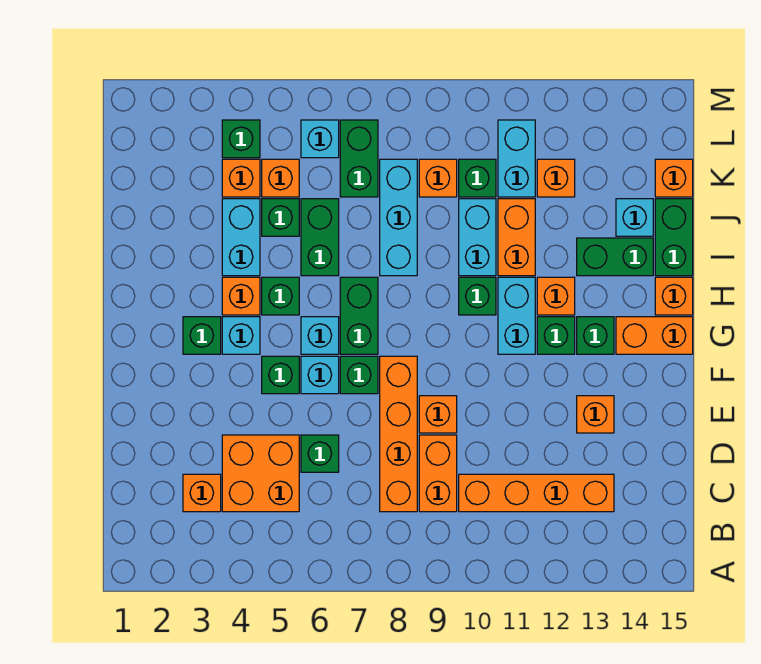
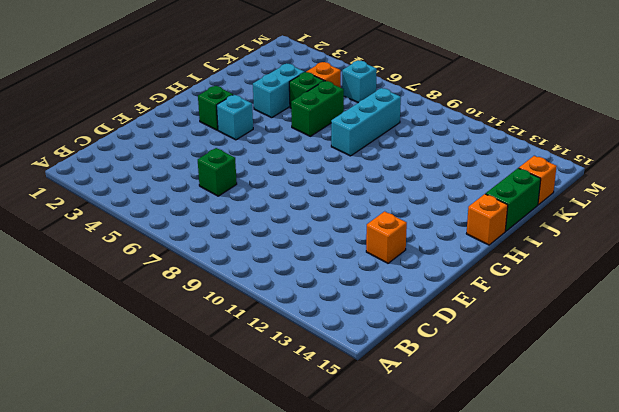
none -> orange 1x1 brick [183,474,221,512]
none -> orange 2x2 brick [222,435,299,512]
none -> orange 1x4 brick [380,356,417,512]
none -> orange 1x2 brick [419,435,457,512]

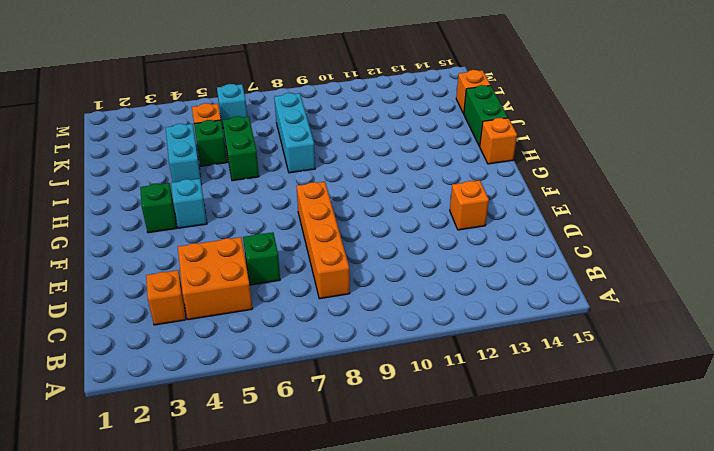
none -> orange 1x2 brick [419,435,457,512]
none -> orange 1x4 brick [459,474,614,512]
none -> orange 1x1 brick [419,396,457,433]
none -> green 1x1 brick [262,356,299,394]

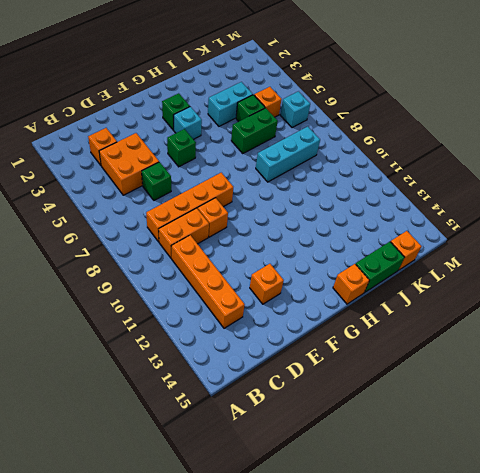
none -> cyan 1x1 brick [301,356,339,394]
none -> green 1x1 brick [340,356,378,394]
none -> cyan 1x1 brick [301,317,339,354]
none -> green 1x2 brick [340,277,378,354]

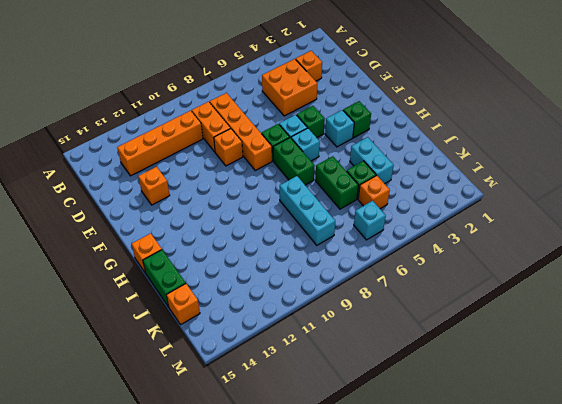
none -> green 1x1 brick [301,435,339,472]
none -> cyan 1x2 brick [498,277,535,354]
none -> green 1x1 brick [537,317,575,354]
none -> green 1x1 brick [577,317,614,354]

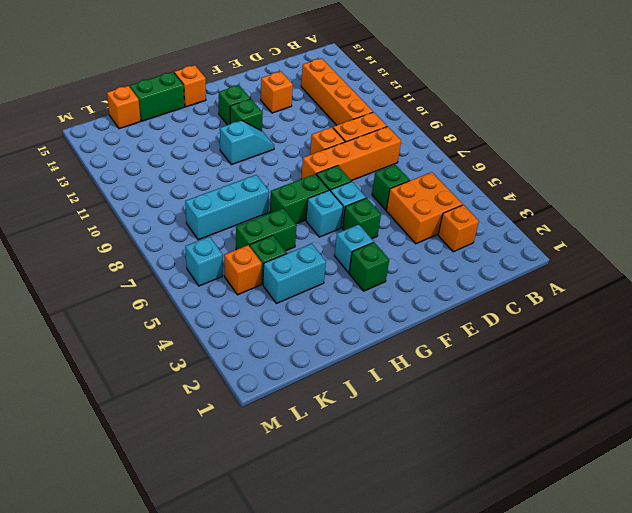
cyan 1x2 slope [220,120,274,165] -> cyan 1x2 brick [498,277,535,354]
none -> orange 1x2 brick [616,317,693,354]
none -> orange 1x1 brick [222,277,260,315]
none -> green 1x1 brick [262,277,299,315]
none -> green 1x1 brick [459,277,496,315]

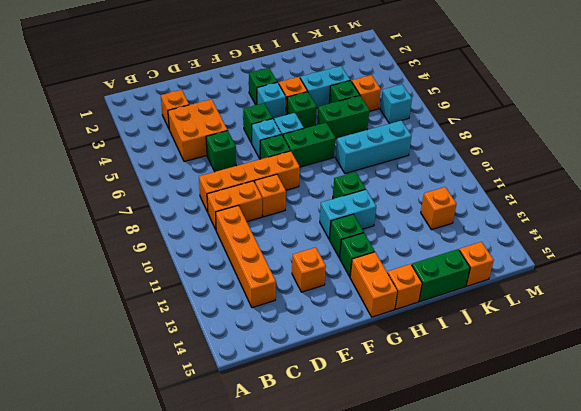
none -> orange 1x1 brick [537,277,575,315]
none -> cyan 1x2 brick [459,199,496,276]
none -> orange 1x2 brick [498,199,535,276]
none -> green 1x2 brick [577,238,653,276]

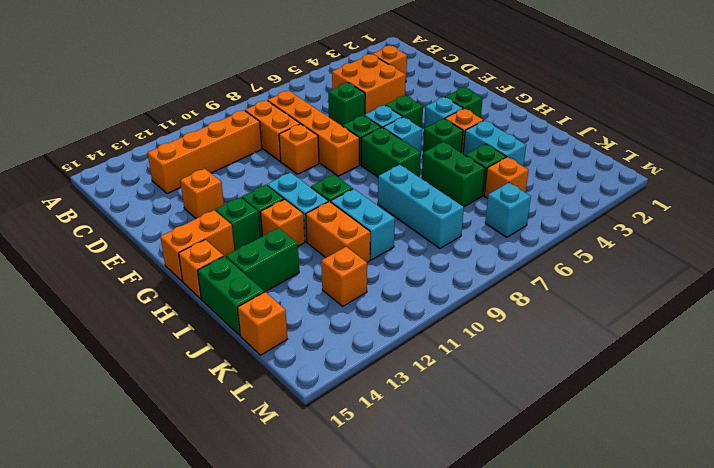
none -> cyan 1x1 brick [616,199,653,236]
none -> orange 1x1 brick [222,159,260,197]
none -> green 1x2 brick [340,120,378,197]
none -> orange 1x1 brick [419,159,457,197]

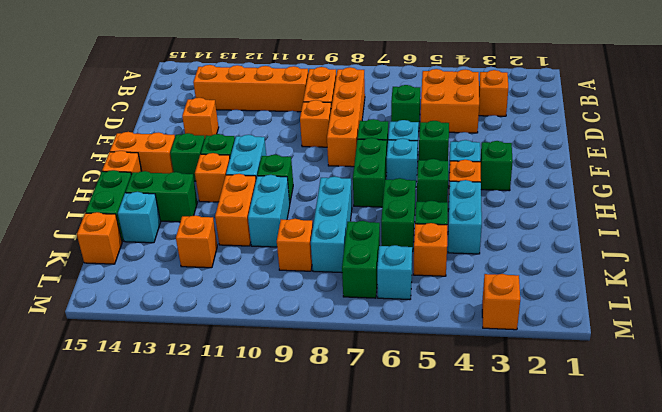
orange 1x1 brick [482,274,520,330] -> orange 1x1 brick moved to [222,159,260,197]
none -> green 1x1 brick [459,159,496,197]
none -> cyan 1x2 brick [498,120,535,197]
none -> green 1x1 brick [222,120,260,158]

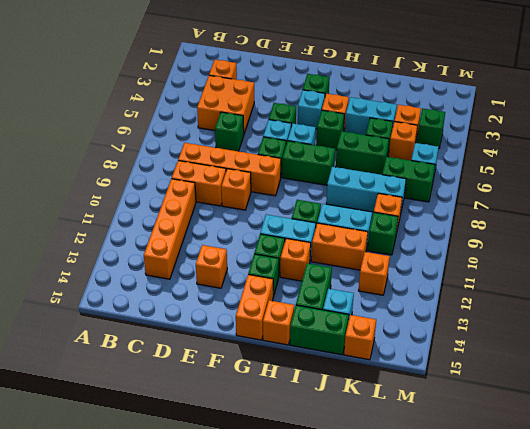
none -> cyan 1x2 brick [498,120,535,197]

